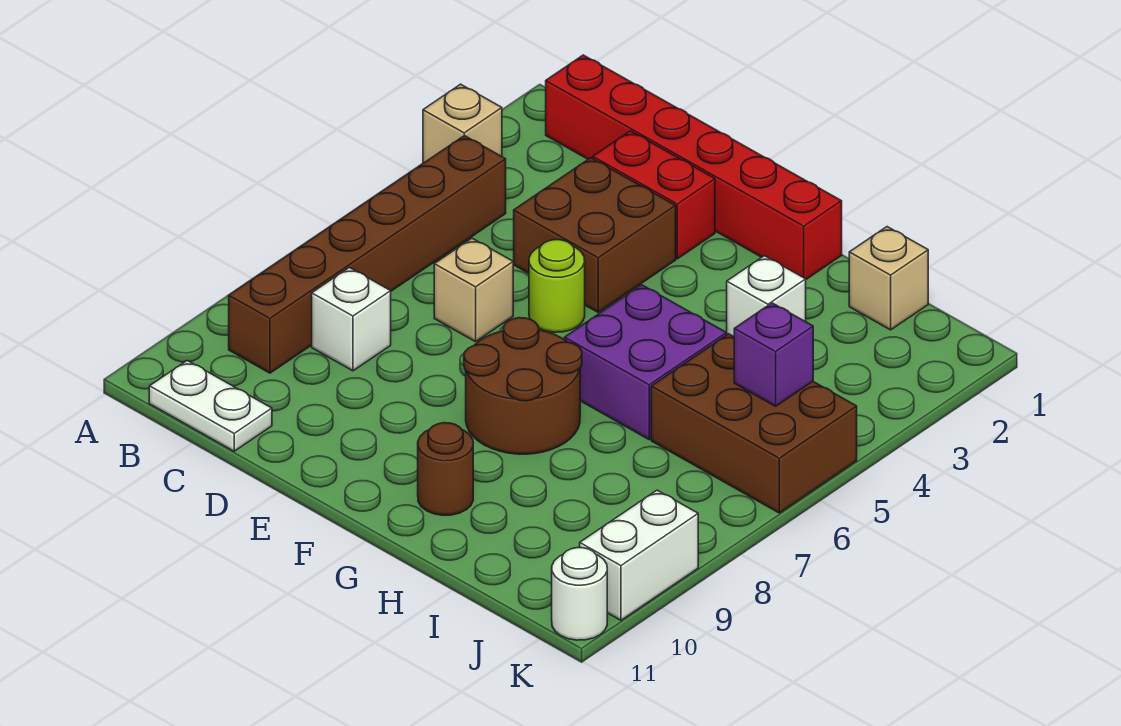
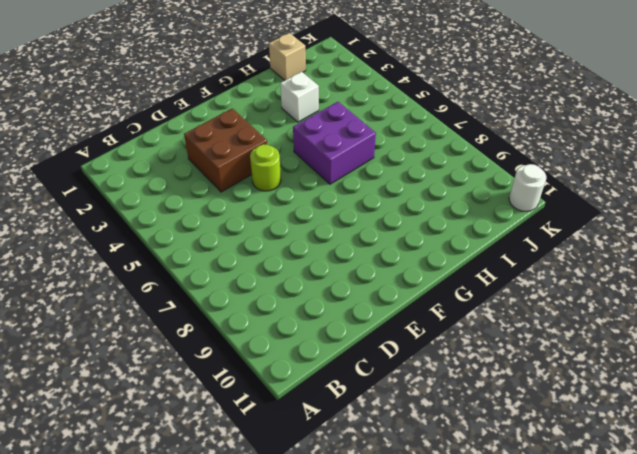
none -> tan 1x1 brick [423,84,502,163]
none -> red 1x6 brick [546,55,842,279]
none -> brown 1x6 brick [229,136,506,373]

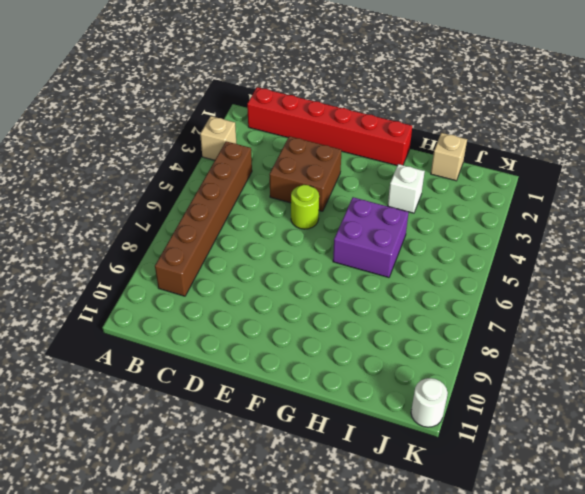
none -> white 1x2 plate [149,360,272,451]
none -> white 1x1 brick [312,267,391,371]
none -> red 1x2 brick [593,131,715,259]

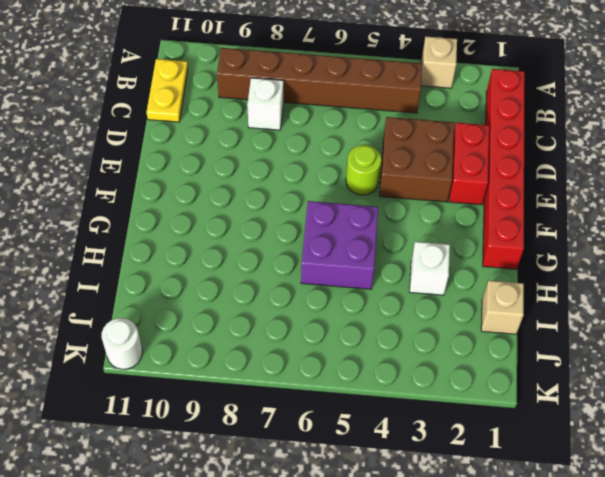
yellow 1x2 plate [147,59,188,122] -> white 1x2 plate [149,360,272,451]
none -> tan 1x1 brick [434,238,513,342]
none -> brown 2x2 round brick [464,318,582,454]
none -> brown 1x1 round brick [418,423,473,515]

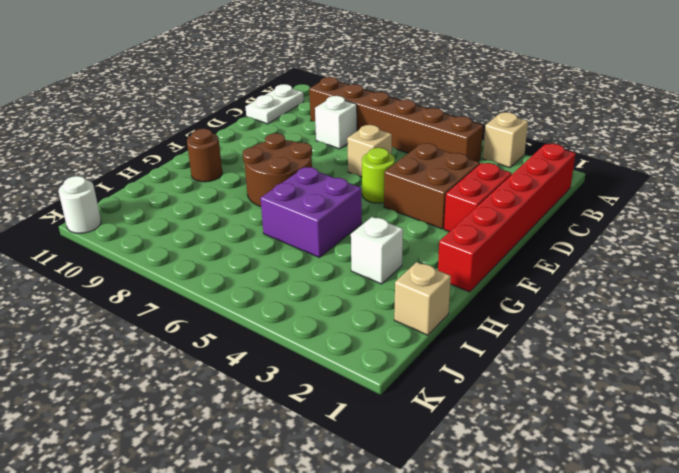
none -> brown 2x3 brick [651,334,857,513]
none -> white 1x2 brick [580,490,698,620]
none -> purple 1x1 brick [734,303,813,406]

